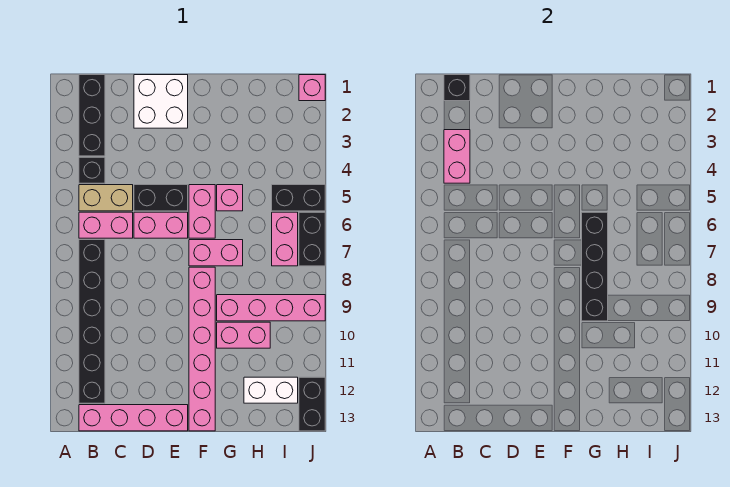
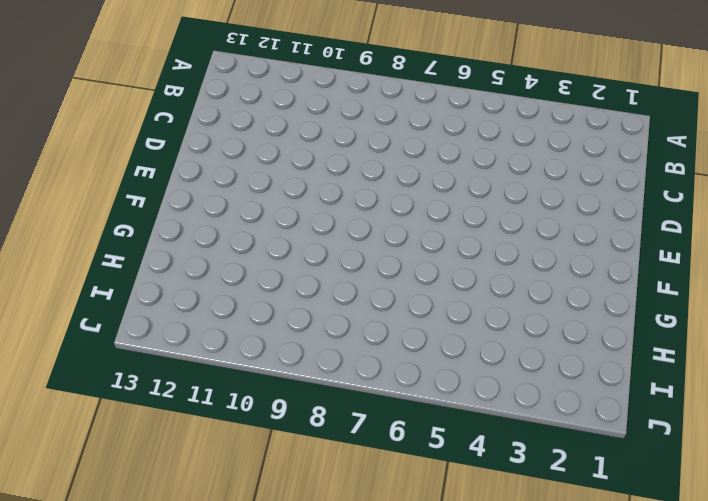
none -> black 1x3 brick [79,75,105,156]
none -> black 1x1 brick [79,157,105,183]
none -> tan 1x2 brick [79,185,133,211]

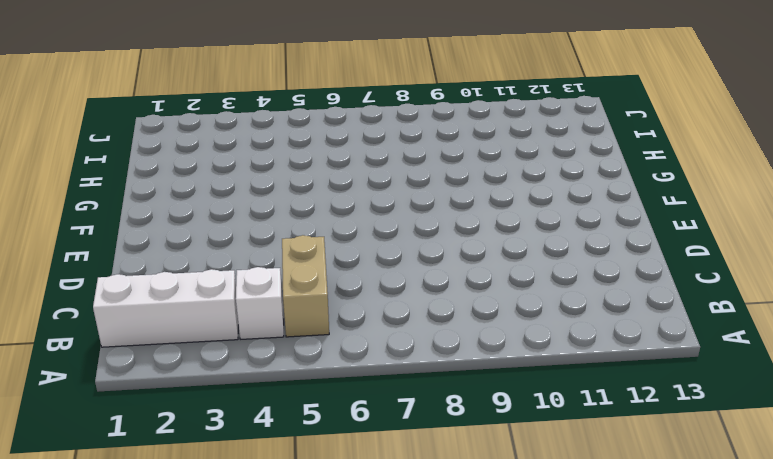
white 1x3 brick [93,269,238,347] -> black 1x3 brick [79,75,105,156]
white 1x1 brick [236,267,284,339] -> black 1x1 brick [79,157,105,183]
none -> pink 1x2 brick [79,212,133,238]
none -> black 1x6 brick [79,240,105,403]
none -> pink 1x4 brick [79,405,188,431]

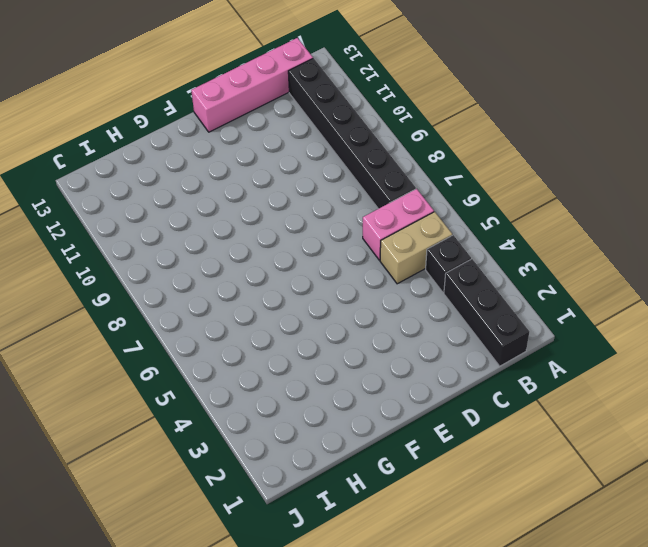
none -> white 2x2 brick [134,75,188,128]
none -> black 1x2 brick [134,185,188,211]
none -> pink 1x2 brick [134,212,188,238]

